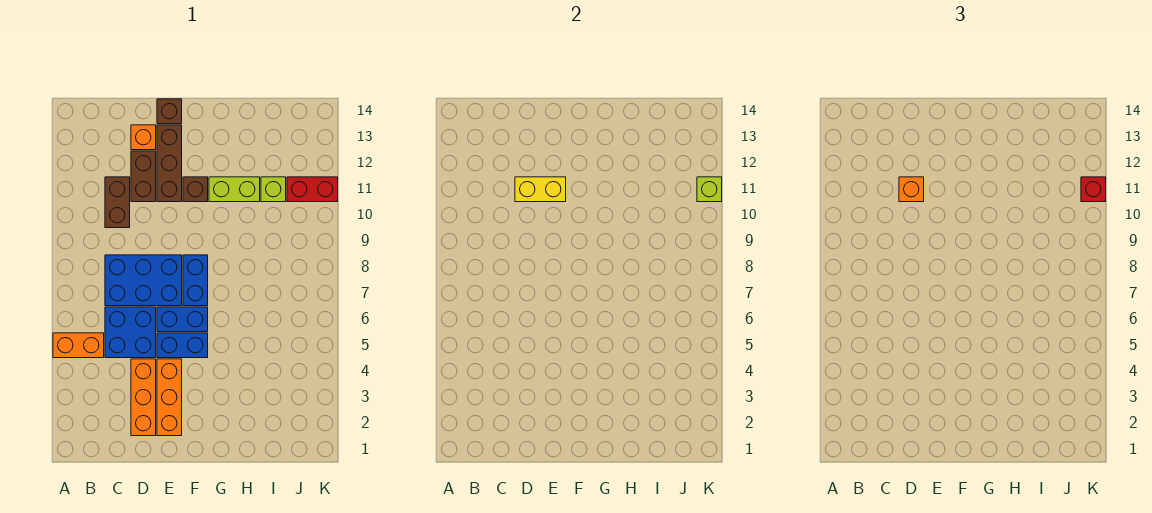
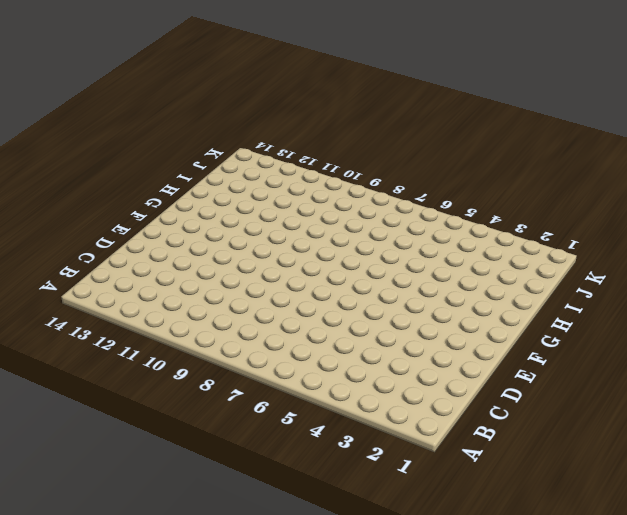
none -> orange 1x2 brick [53,333,104,358]
none -> blue 2x2 brick [105,307,156,358]
none -> blue 2x3 brick [105,255,182,306]

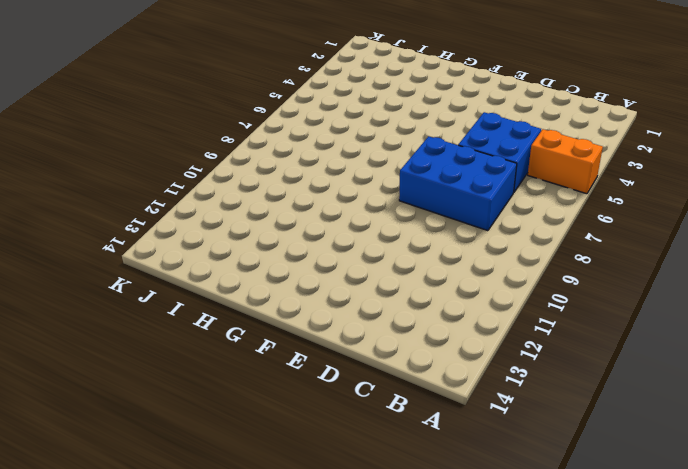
none -> brown 1x2 brick [105,177,130,228]
none -> orange 1x3 brick [131,359,156,436]
none -> brown 1x2 brick [131,151,156,202]

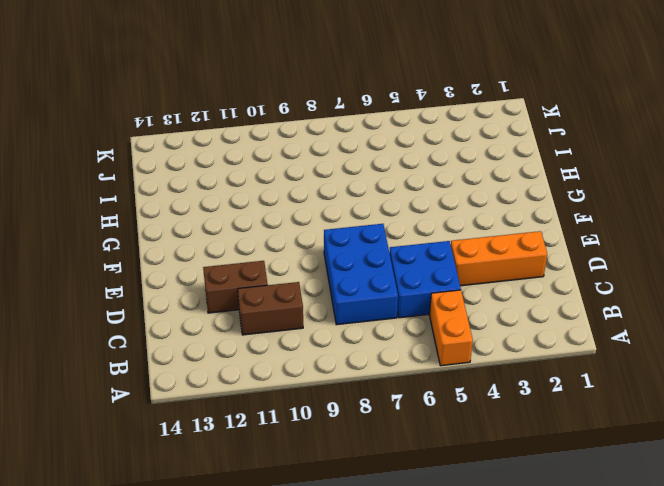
none -> orange 1x1 brick [131,125,156,150]
none -> orange 1x3 brick [157,359,182,436]
none -> blue 1x2 brick [157,333,208,358]

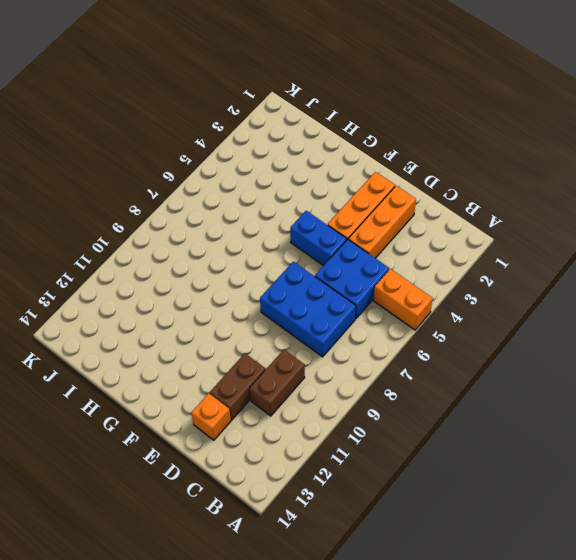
none -> blue 1x2 brick [157,307,208,332]
none -> brown 1x3 brick [157,125,182,202]
none -> brown 1x1 brick [157,99,182,124]

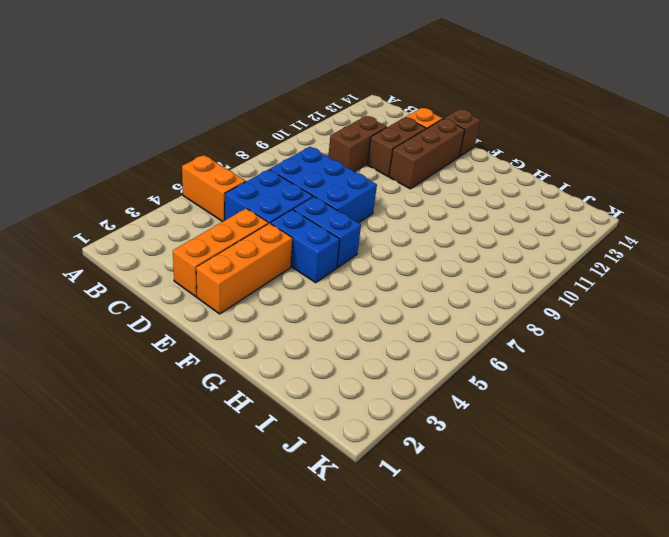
none -> blue 1x2 brick [183,255,208,306]
none -> brown 1x1 brick [183,177,208,202]
none -> lime 1x2 brick [209,177,260,202]

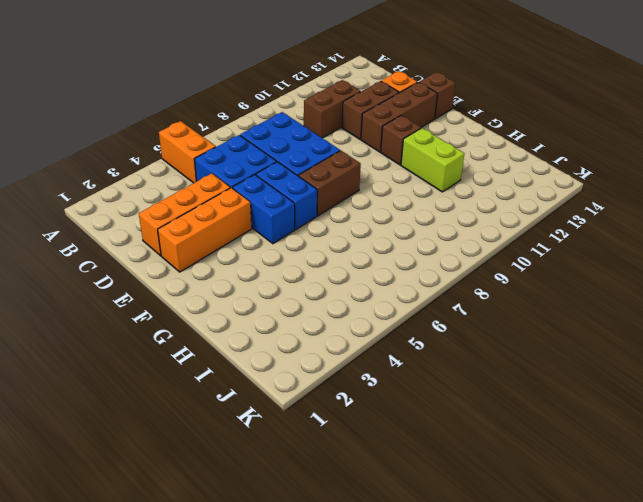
brown 1x2 brick [299,151,361,216] -> blue 1x2 brick [183,255,208,306]
none -> lime 1x1 brick [261,177,286,202]
none -> red 1x2 brick [287,177,338,202]
none -> yellow 1x2 brick [515,177,566,202]

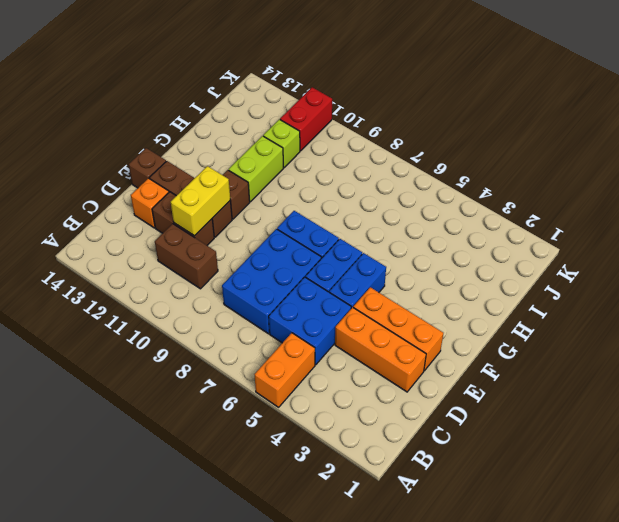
none -> lime 1x1 brick [697,177,722,202]
none -> orange 1x1 brick [899,177,924,202]
none -> red 1x1 brick [1081,177,1106,202]

